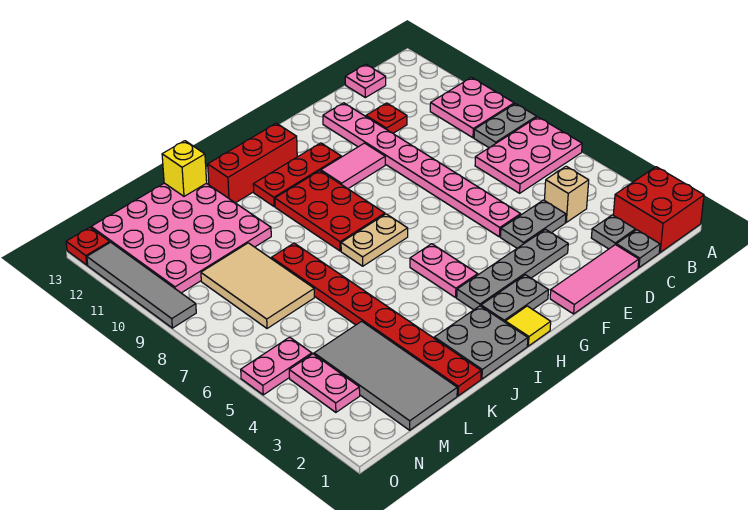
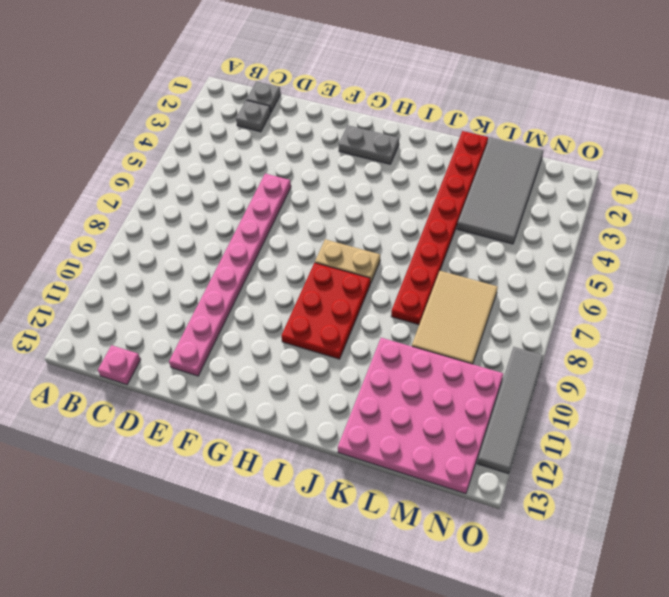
none -> red 2x2 brick [613,167,704,252]
none -> pink 2x3 plate [475,117,582,193]
none -> grey 1x2 plate [474,104,537,148]
none -> pink 2x2 plate [430,77,514,138]

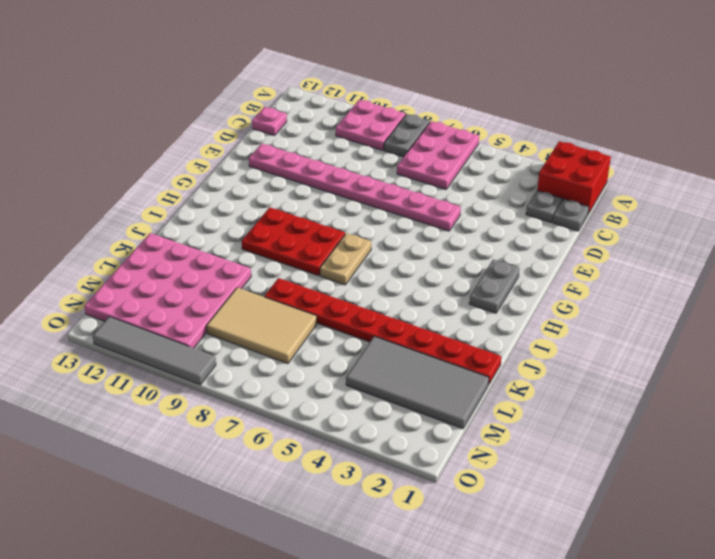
none -> tan 1x1 brick [544,166,589,222]
none -> pink 1x3 tile [550,245,639,314]
none -> grey 1x2 plate [501,200,566,248]
none -> red 1x1 plate [366,103,407,133]

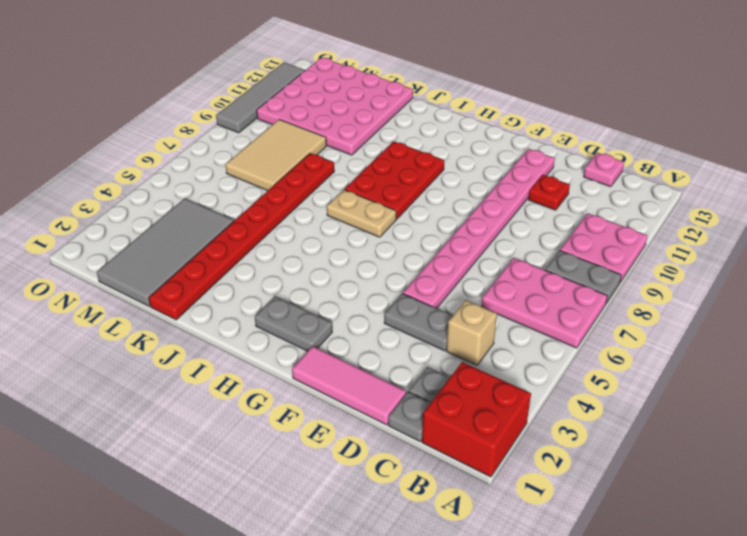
none -> grey 1x4 plate [457,229,568,310]
none -> pink 1x2 tile [321,143,385,189]
none -> red 1x3 plate [253,143,341,207]
none -> yellow 1x1 tile [505,306,551,346]

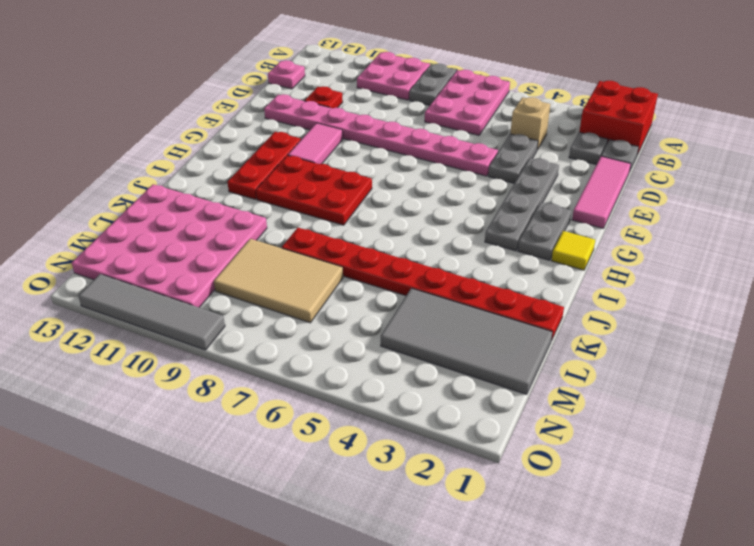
none -> pink 1x2 plate [410,244,478,298]
none -> tan 1x2 plate [341,214,408,266]
none -> red 1x3 brick [208,123,297,203]
none -> grey 2x2 plate [434,306,528,379]

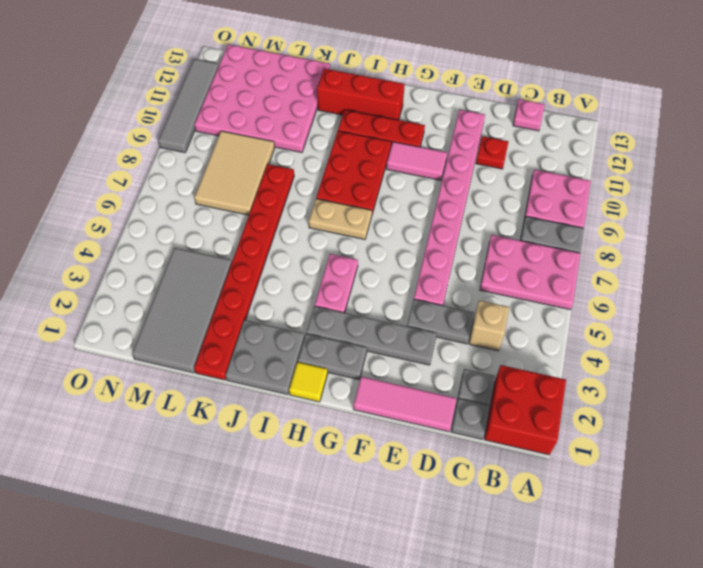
none -> pink 1x2 plate [289,354,360,412]
none -> pink 1x2 plate [241,337,312,395]
none -> red 1x1 plate [66,227,110,265]
none -> yellow 1x1 brick [162,141,207,196]

